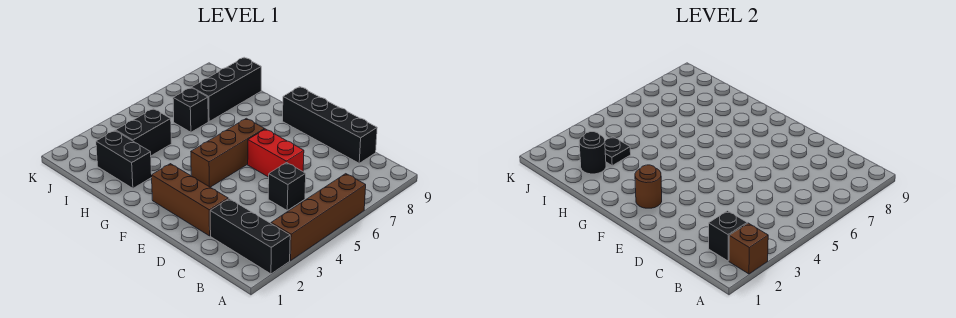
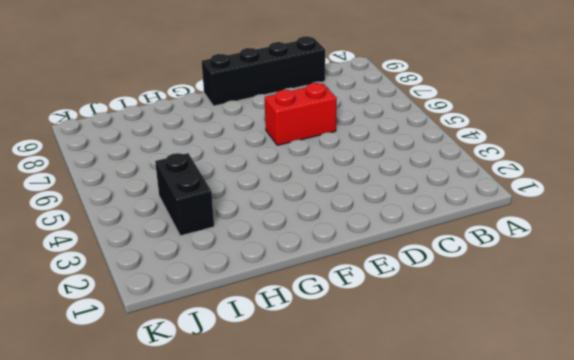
none -> black 1x3 brick [210,199,290,274]
none -> brown 1x4 brick [271,174,366,261]
none -> black 1x1 brick [268,162,306,210]

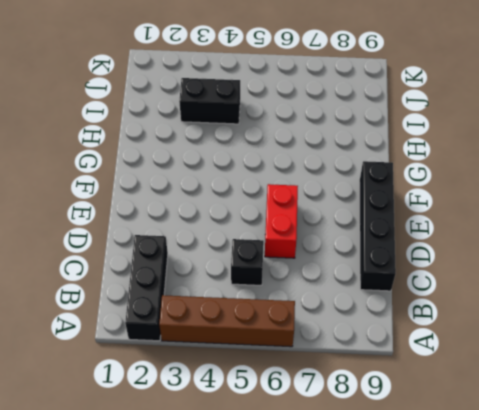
none -> brown 1x3 brick [152,164,228,236]
none -> brown 1x3 brick [191,118,265,187]
none -> black 1x2 brick [96,131,152,188]

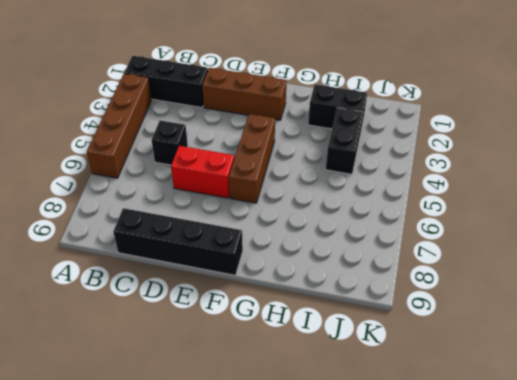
none -> black 1x1 brick [173,88,208,132]
none -> black 1x3 brick [192,57,261,121]
none -> brown 1x1 brick [729,223,768,274]

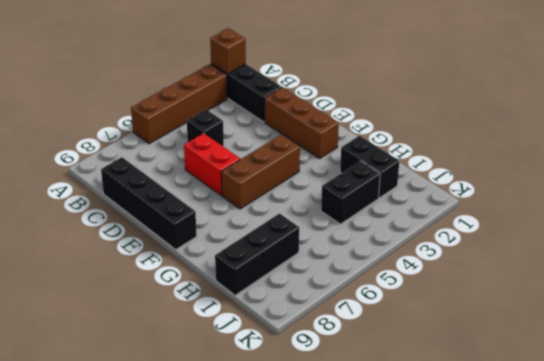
none -> black 1x1 brick [173,88,208,132]
none -> black 1x1 brick [709,211,747,261]
none -> brown 1x1 round brick [635,165,662,208]

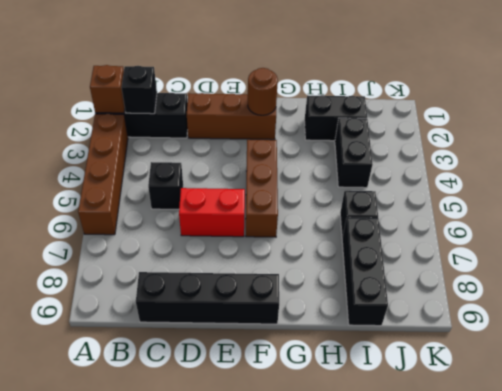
none -> black 1x1 round brick [579,132,606,174]
none -> black 1x1 plate [605,137,631,165]

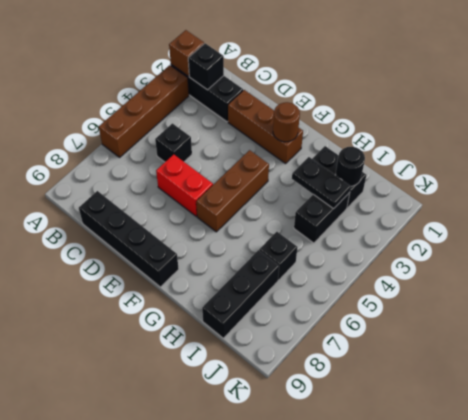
black 1x2 plate [292,157,351,209] -> black 1x1 plate [605,137,631,165]

